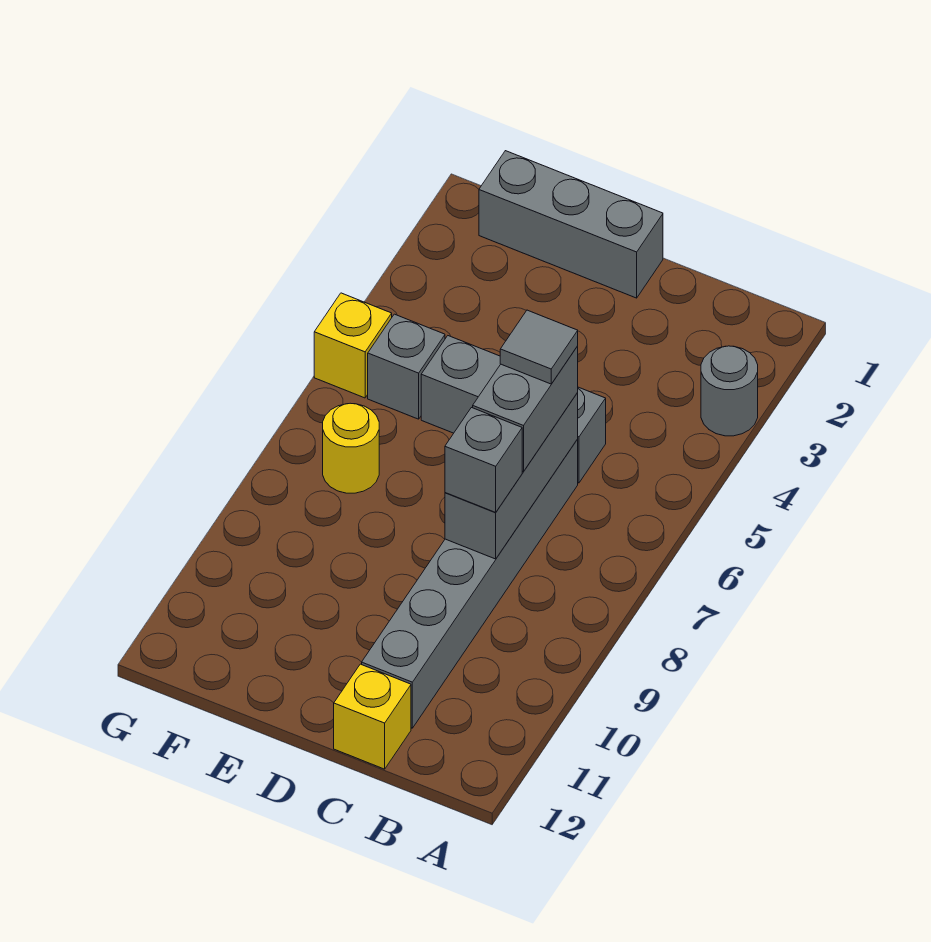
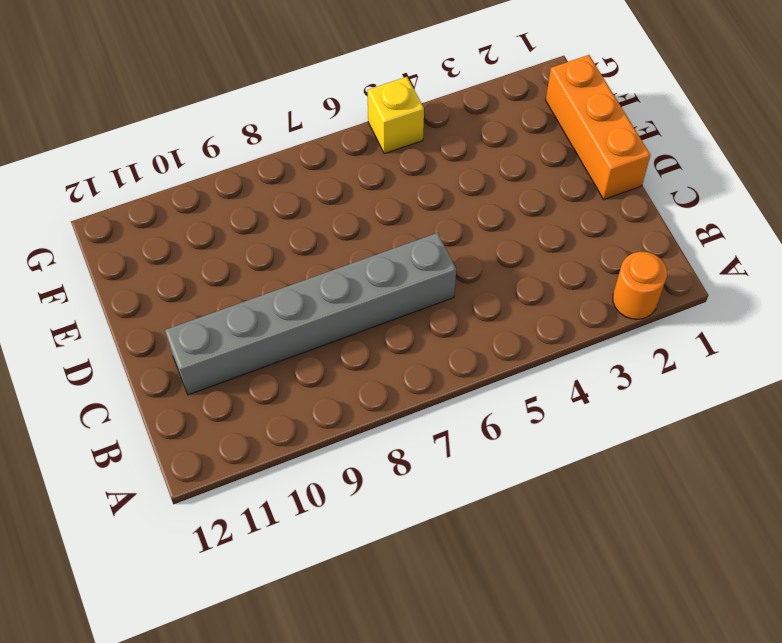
orange 1x1 round brick [613,252,667,319] -> none
orange 1x3 brick [546,55,651,199] -> grey 1x3 brick [479,151,663,298]
none -> grey 1x1 round brick [701,346,758,436]
none -> grey 1x3 brick [421,336,606,483]
none -> yellow 1x1 brick [334,664,411,769]

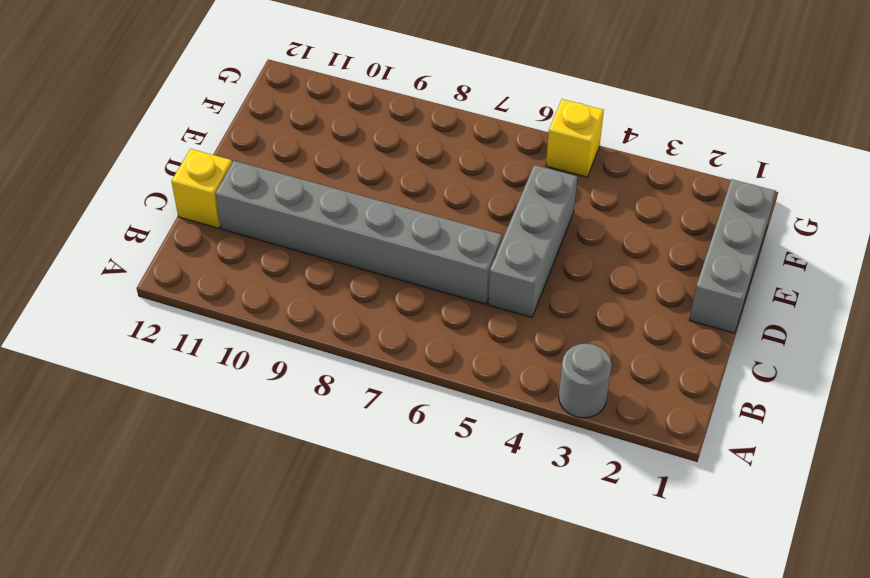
none -> grey 1x1 brick [368,314,445,419]
none -> yellow 1x1 round brick [323,403,379,493]
none -> grey 1x3 brick [445,393,578,559]

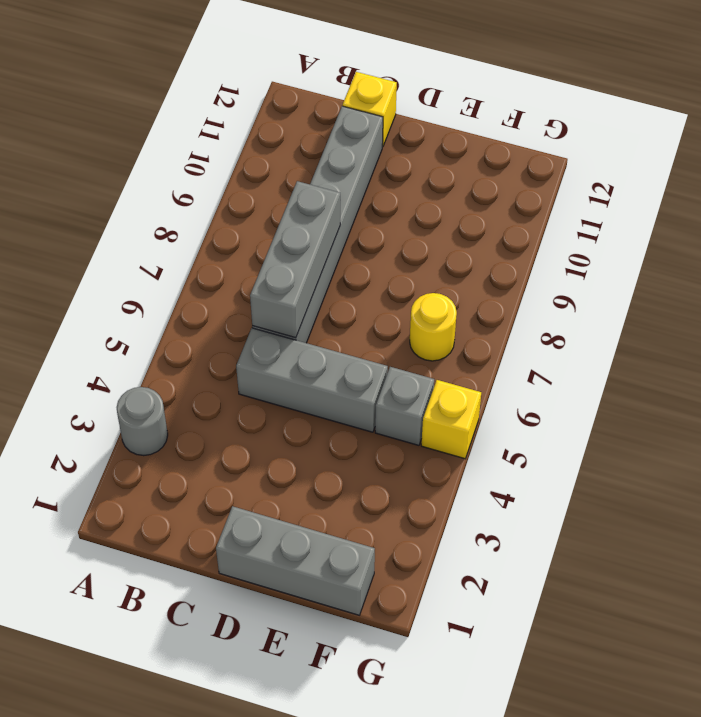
none -> grey 1x2 brick [473,346,578,472]
none -> grey 1x1 brick [445,408,522,512]
none -> grey 1x1 tile [500,310,578,384]

